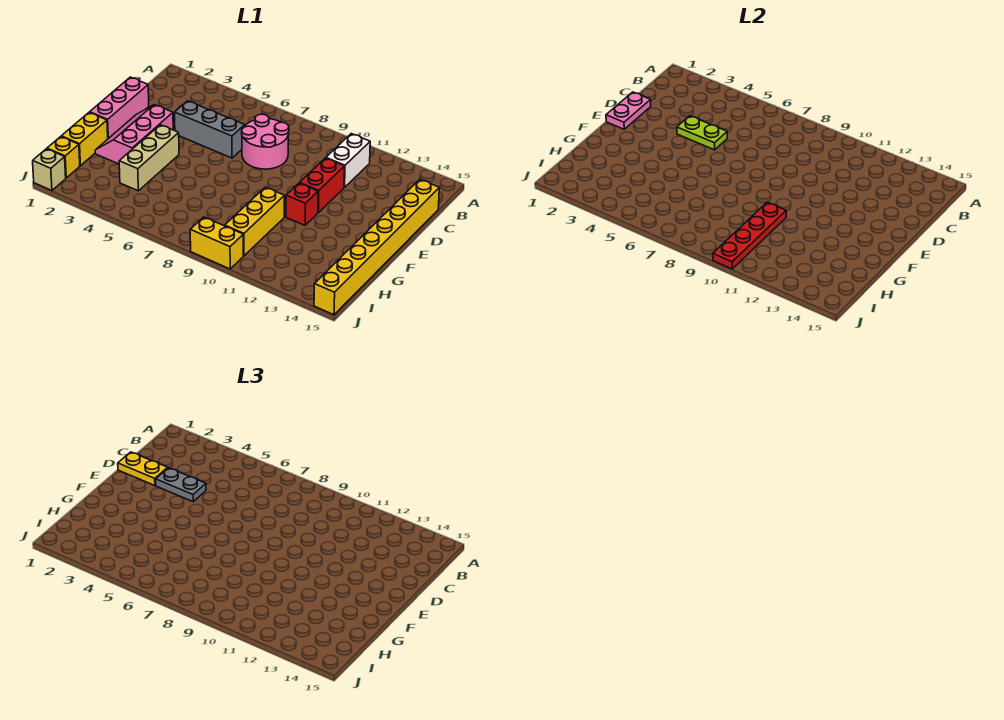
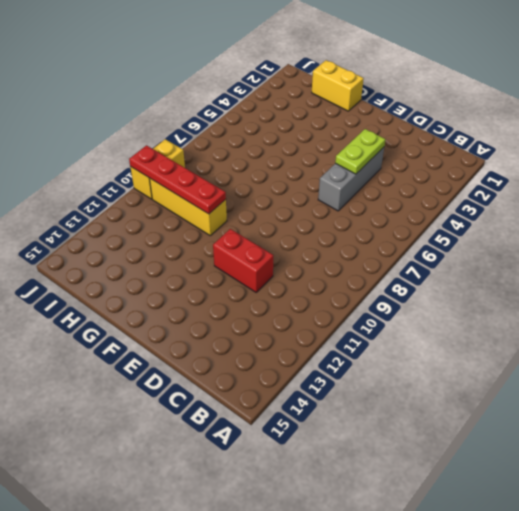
none -> white 1x2 brick [326,134,370,187]
none -> pink 2x2 round brick [242,114,289,169]
none -> yellow 1x8 brick [314,179,439,315]

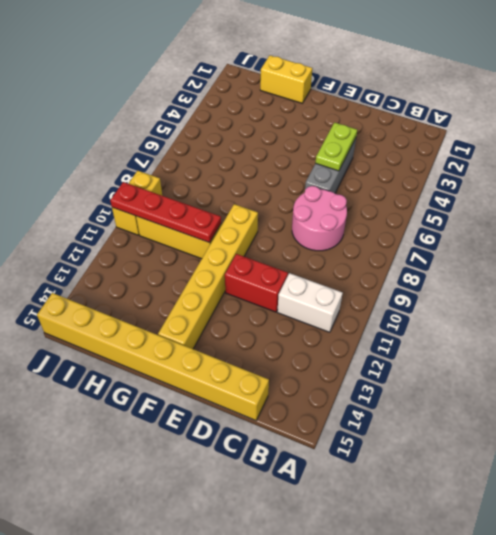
yellow 1x6 brick [158,204,258,349] -> red 1x1 brick [286,183,318,225]
none -> pink 1x3 brick [90,77,149,139]
none -> pink 2x3 slope [95,105,173,164]
none -> tan 1x3 brick [119,125,179,191]

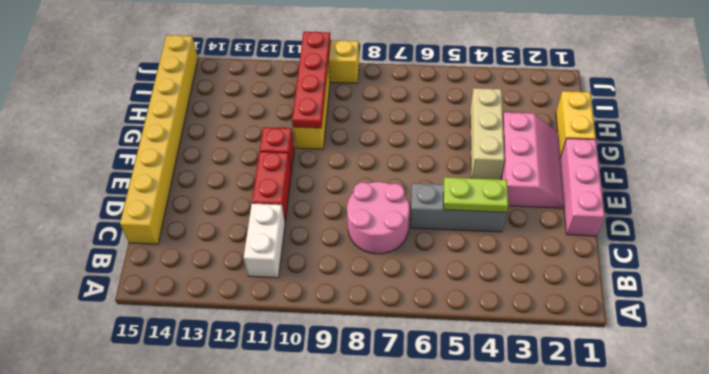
none -> yellow 1x1 brick [47,137,80,178]
none -> tan 1x1 brick [33,149,66,190]
none -> pink 1x2 plate [606,92,651,129]

